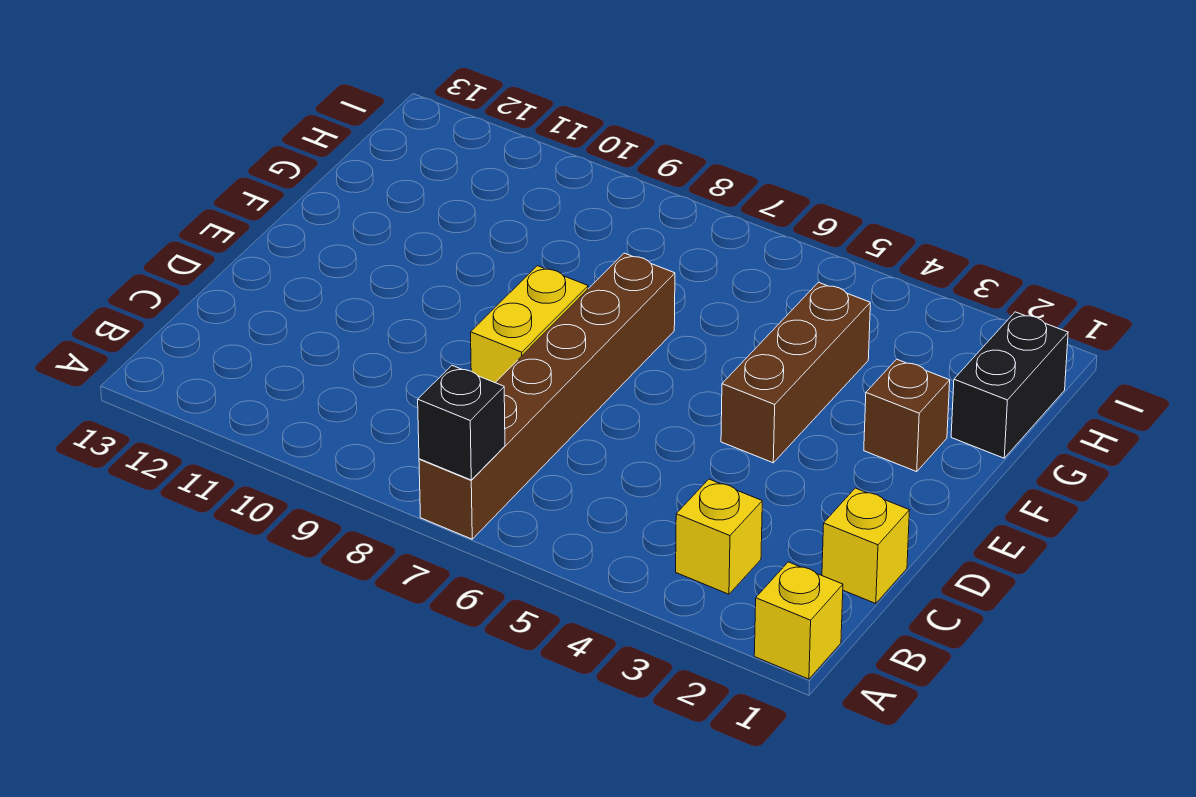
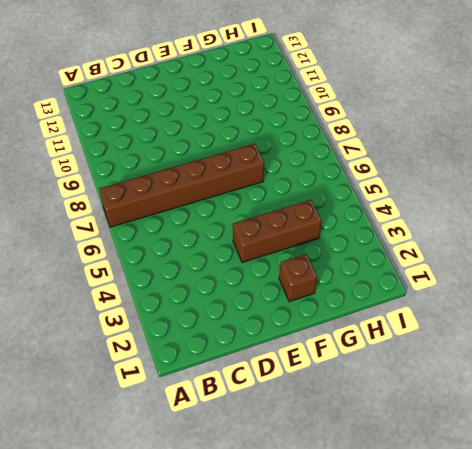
none -> yellow 1x1 brick [754,562,843,679]
none -> yellow 1x1 brick [676,479,762,594]

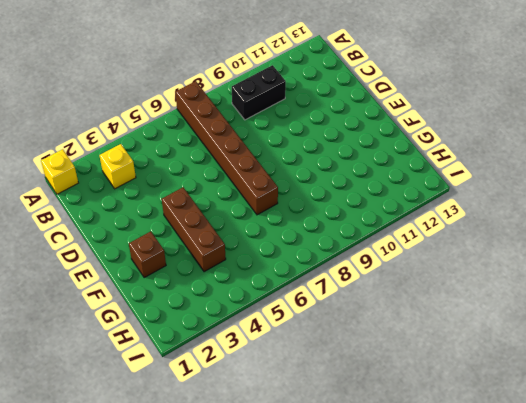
black 1x2 brick [232,65,286,120] -> black 1x2 brick turned to [951,312,1068,458]
none -> yellow 1x1 brick [822,488,909,604]
none -> yellow 1x2 brick [471,266,588,382]

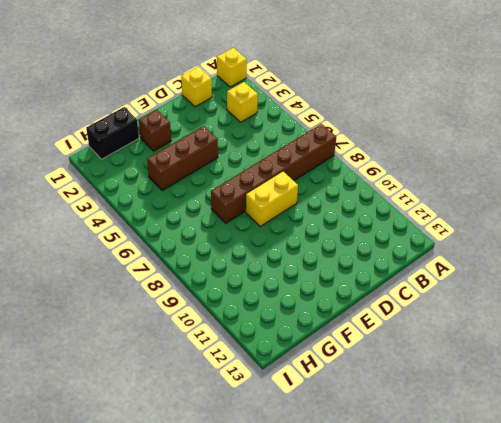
none -> black 1x1 brick [418,366,505,480]

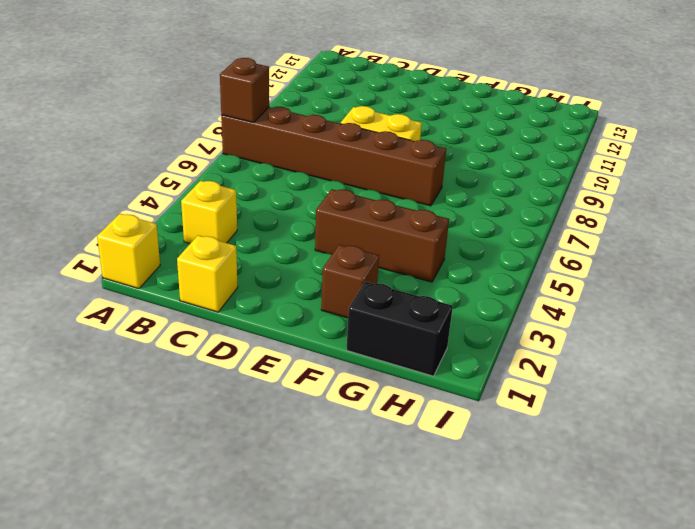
brown 1x1 brick [220,58,269,122] -> black 1x1 brick [418,366,505,480]

